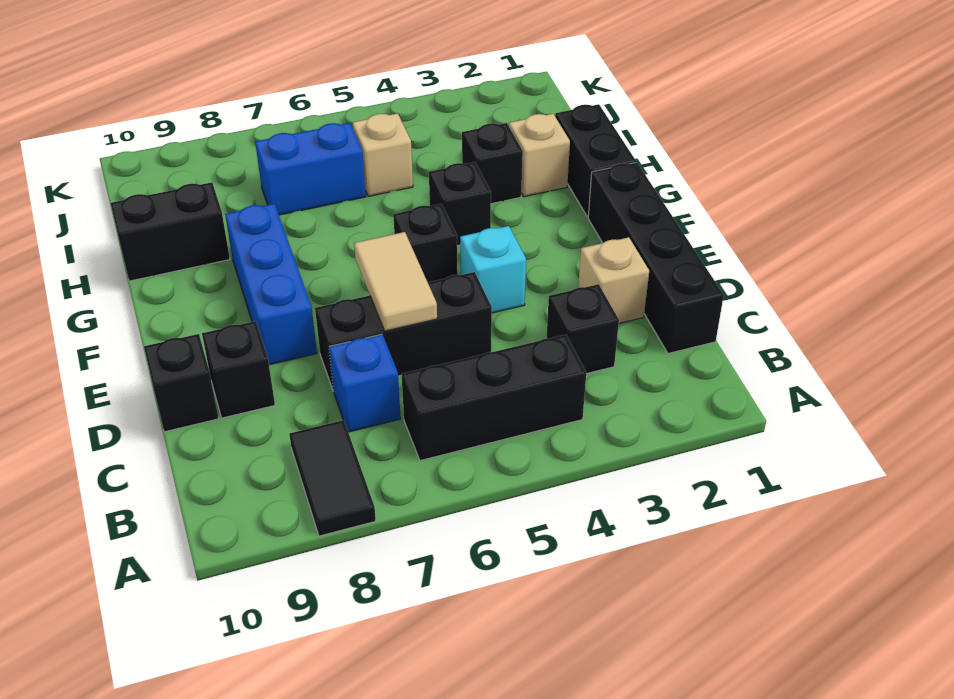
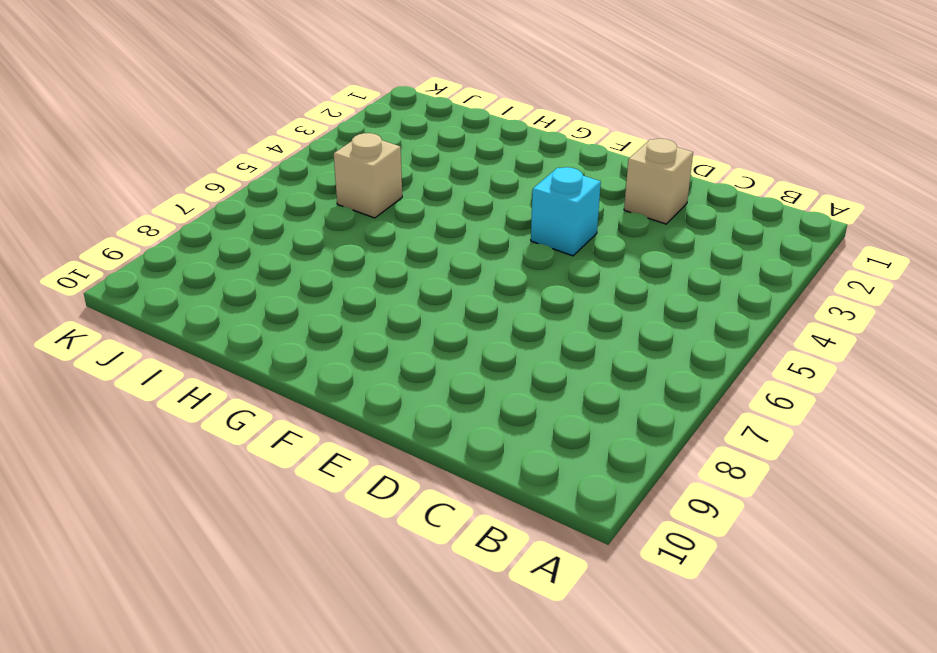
none -> black 1x2 tile [289,420,376,536]
none -> black 1x3 brick [402,335,586,461]
none -> black 1x4 brick [588,162,724,353]

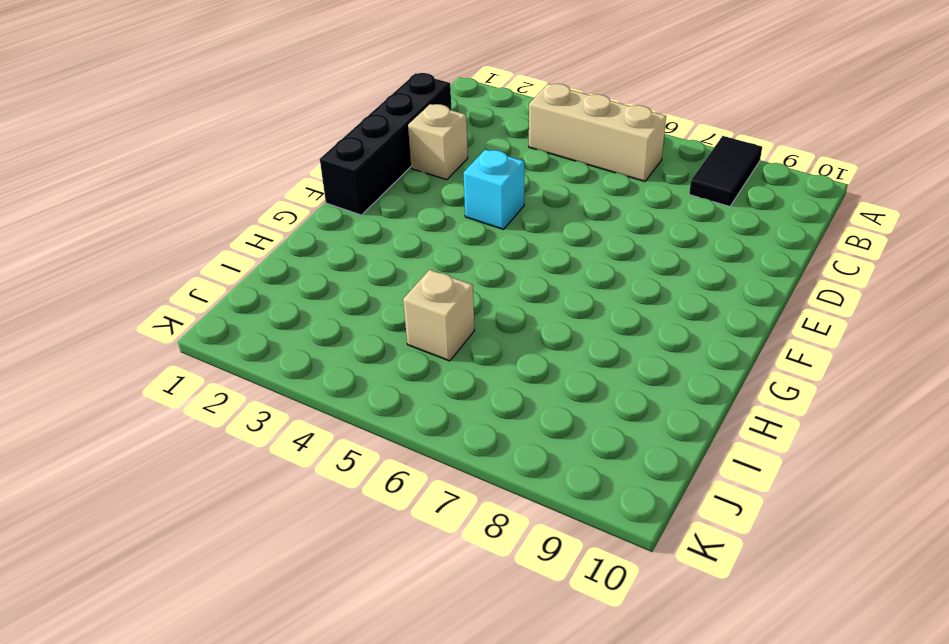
tan 1x3 brick [529,84,666,181] -> black 1x3 brick [402,335,586,461]
none -> black 1x1 brick [547,284,619,374]
none -> blue 1x1 brick [329,334,401,432]
none -> black 1x3 brick [315,272,492,391]

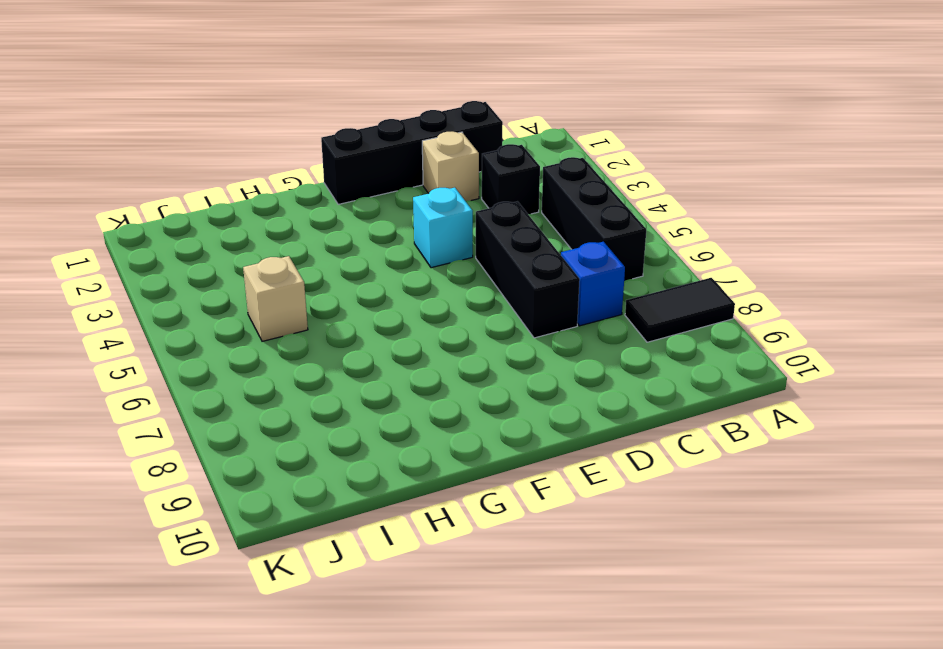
none -> black 1x1 brick [202,321,275,418]
none -> black 1x1 brick [144,334,219,432]
none -> blue 1x3 brick [225,204,317,365]

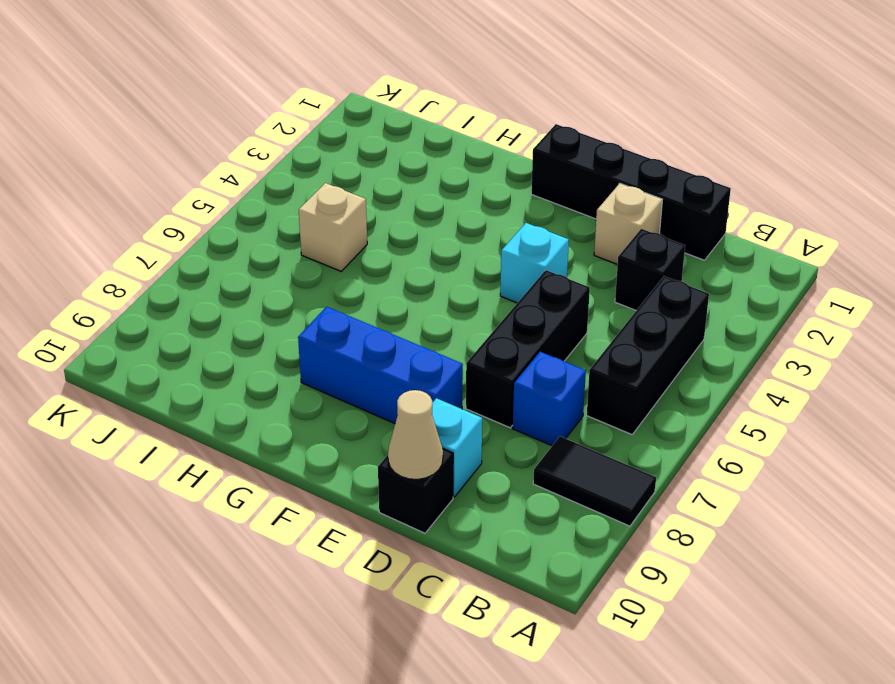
cyan 1x1 brick [432,398,482,497] -> black 1x1 brick [202,321,275,418]
tan 1x1 cone [388,390,443,479] -> none
none -> black 1x1 brick [393,204,458,282]
none -> black 1x2 brick [555,104,636,217]
none -> black 1x1 brick [429,162,491,246]

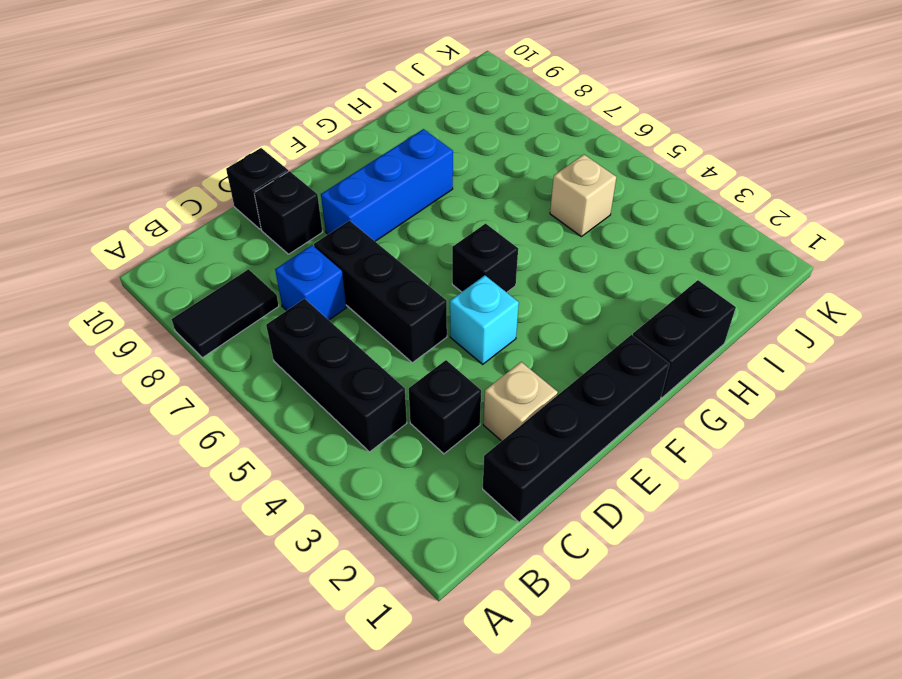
none -> black 1x1 brick [429,162,491,246]
none -> tan 1x1 brick [509,114,570,197]
none -> black 1x1 brick [462,123,523,204]

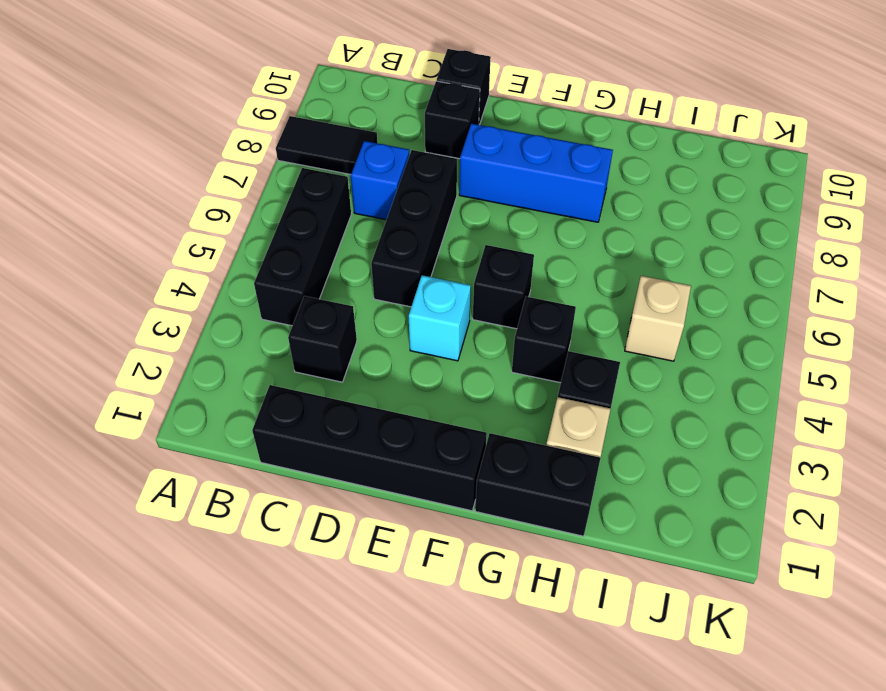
none -> tan 1x1 brick [578,237,649,323]
none -> black 1x2 brick [111,182,230,281]
none -> blue 1x2 brick [255,123,366,215]

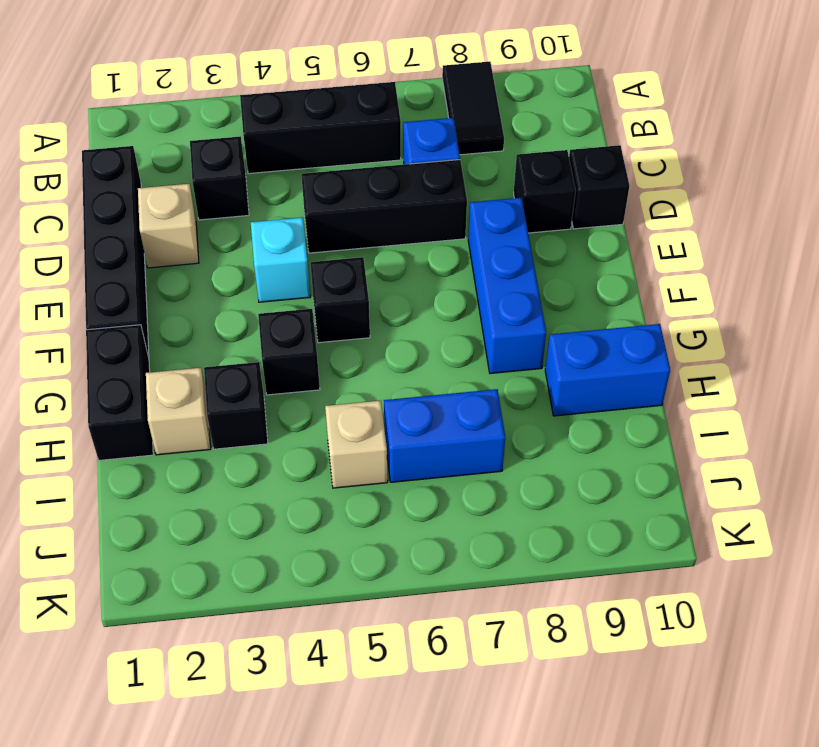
blue 1x2 brick [545,324,670,416] -> black 1x2 brick [111,182,230,281]
none -> tan 1x2 tile [354,232,437,331]

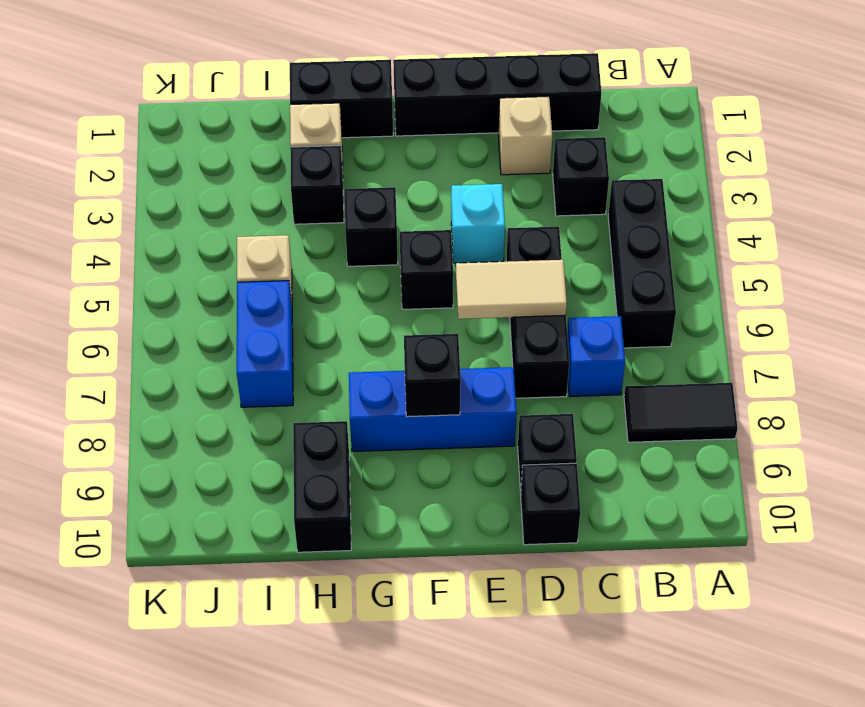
black 1x1 brick [404,334,461,417] -> none

